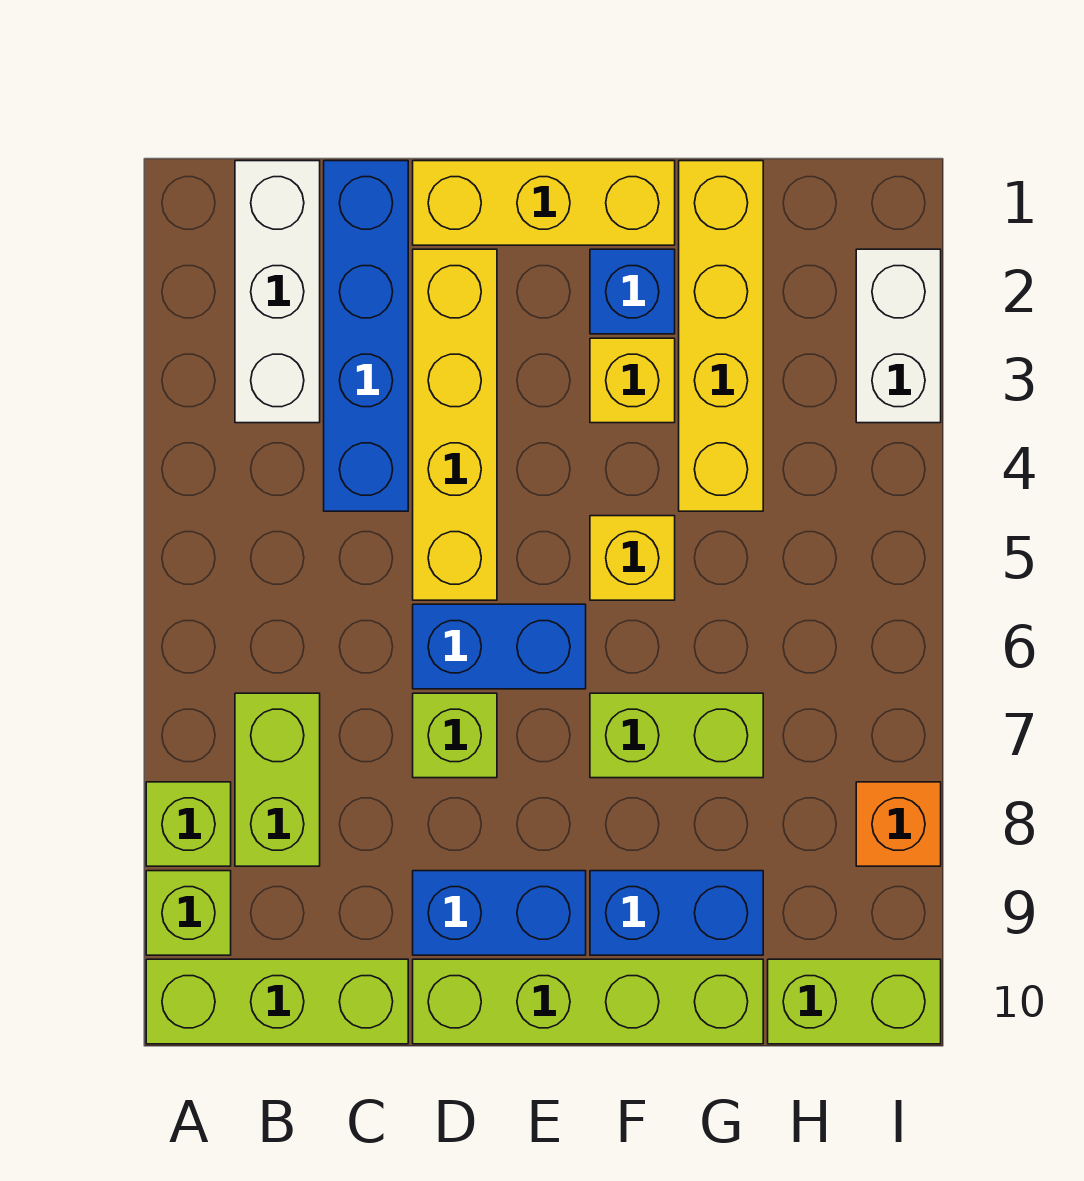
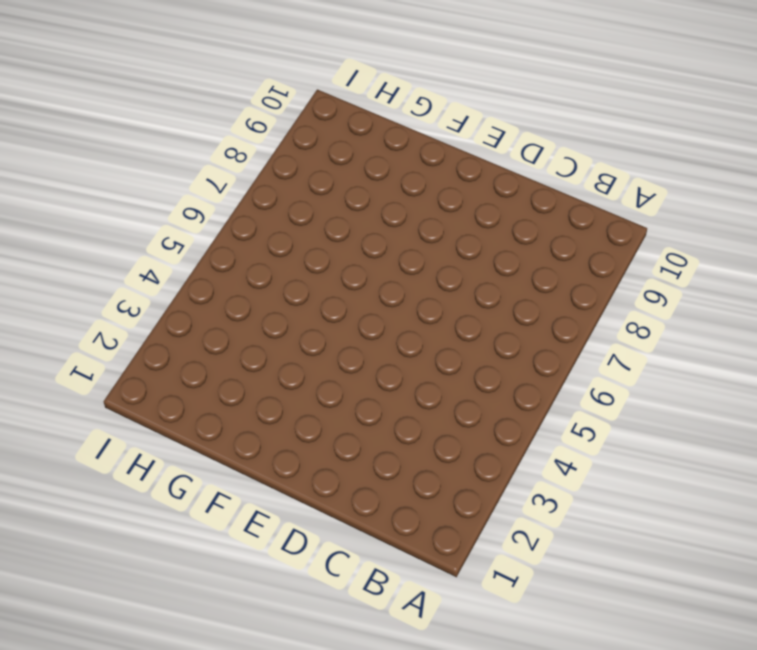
none -> lime 1x1 brick [146,782,231,866]
none -> lime 1x1 brick [146,871,231,955]
none -> lime 1x3 brick [146,959,408,1044]

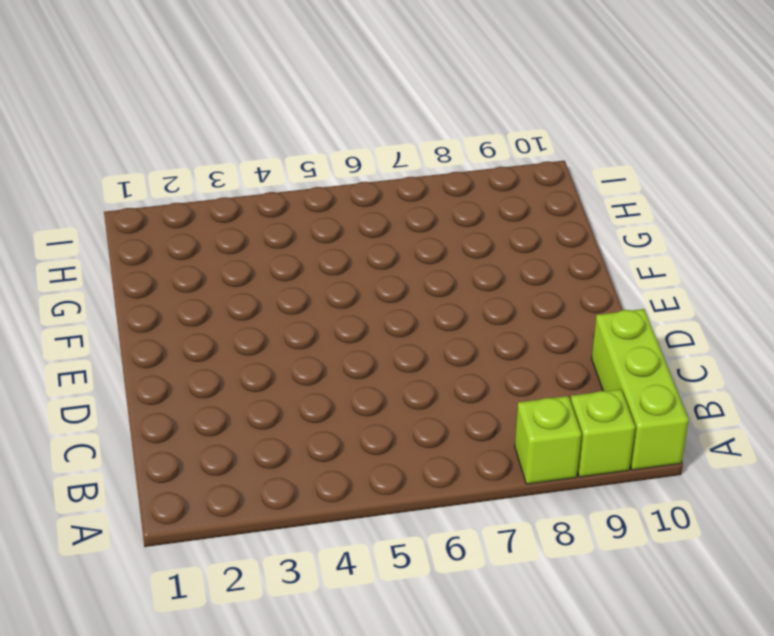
none -> white 1x3 brick [235,161,320,423]
none -> lime 1x2 brick [235,693,320,866]
none -> blue 1x4 brick [324,161,408,511]

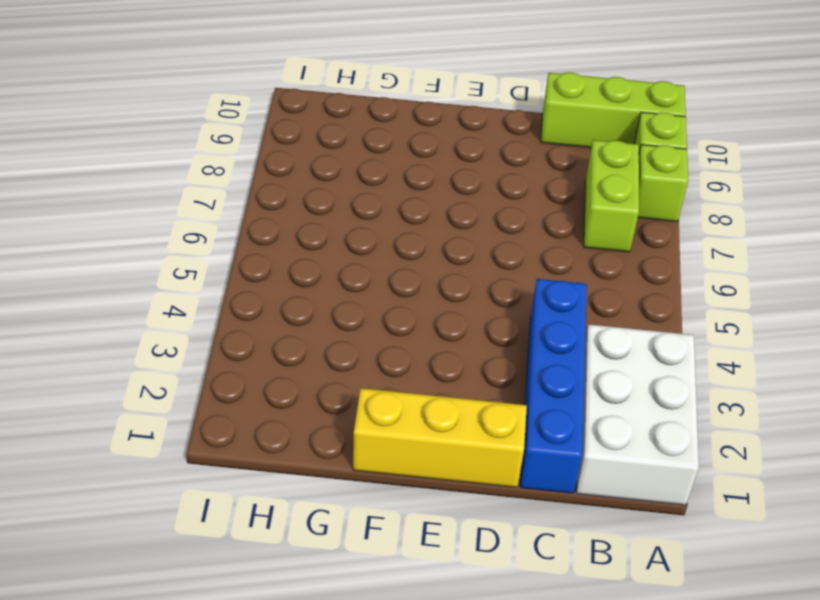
white 2x3 brick [576,324,699,505] -> white 1x3 brick [235,161,320,423]
none -> yellow 1x4 brick [413,249,497,600]
none -> blue 1x2 brick [413,604,586,689]
none -> lime 1x1 brick [413,693,497,778]

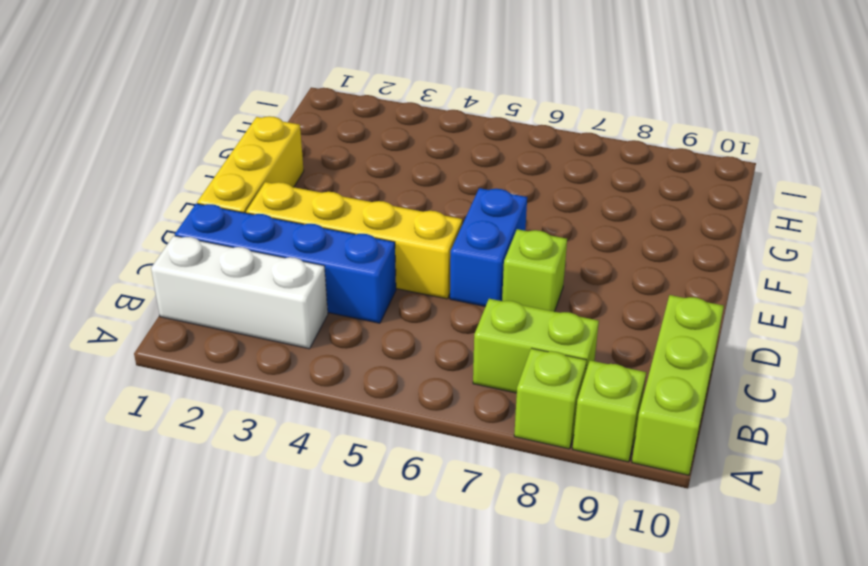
none -> blue 1x2 brick [413,871,586,955]
none -> lime 1x4 brick [413,959,763,1044]
none -> blue 1x1 brick [590,249,675,334]

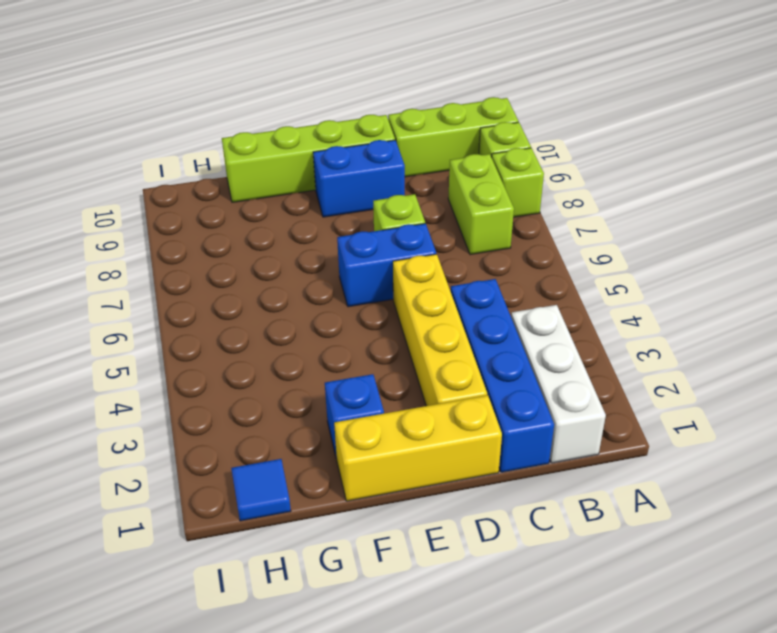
blue 1x1 tile [231,459,291,521] -> none
none -> yellow 1x1 brick [590,338,675,423]
none -> yellow 1x1 brick [590,516,675,600]
none -> lime 1x2 brick [590,693,763,778]

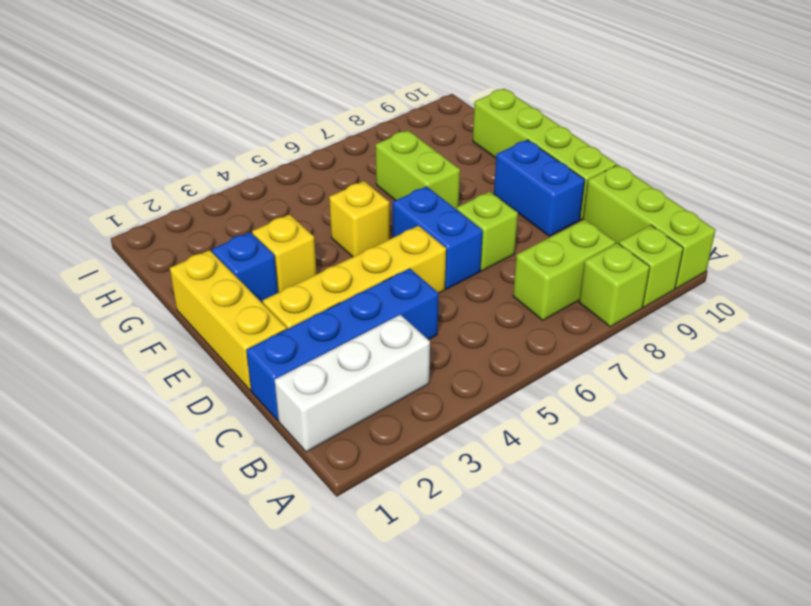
none -> blue 1x2 brick [590,871,763,955]
none -> yellow 1x4 brick [679,161,763,511]
none -> lime 1x2 brick [768,959,941,1044]

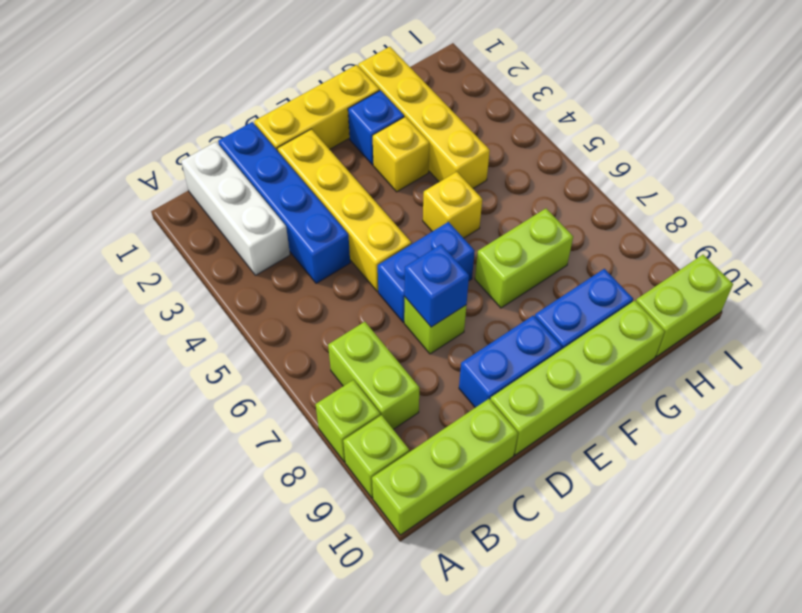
blue 1x1 brick [405,244,469,327] -> none
none -> white 1x2 brick [856,249,941,423]
none -> orange 1x1 brick [856,782,941,866]

